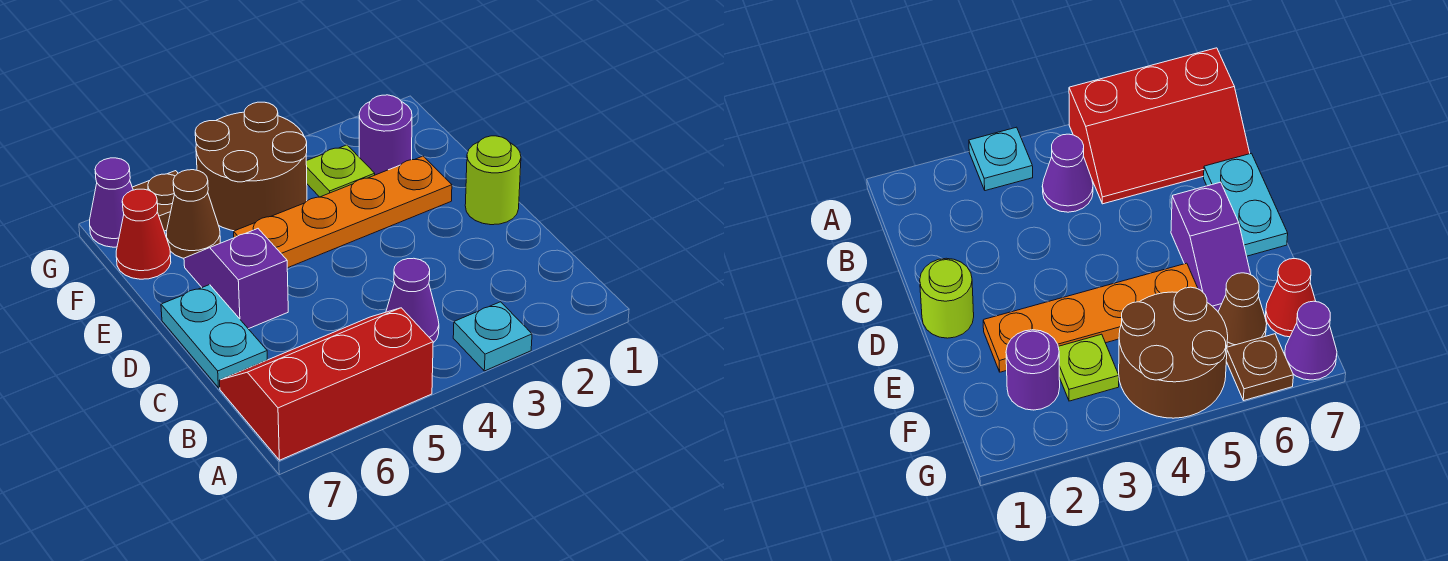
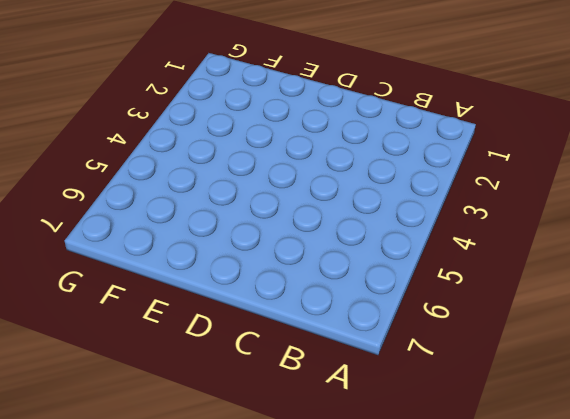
none -> cyan 1x1 plate [453,302,532,371]
none -> red 2x3 slope [220,308,433,460]
none -> purple 1x1 cone [386,258,439,343]

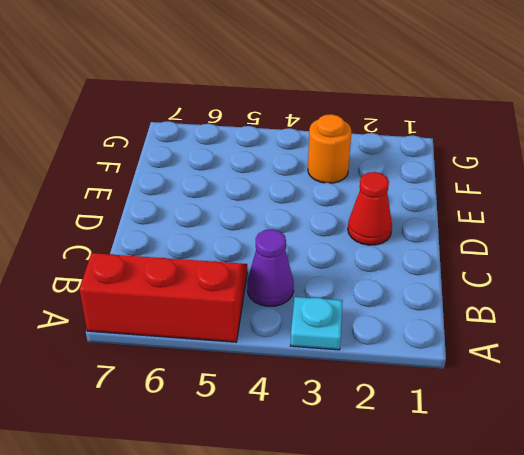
red 1x1 cone [348,172,392,245] -> red 1x1 cone moved to [116,189,171,279]
orange 1x1 round brick [308,114,351,183] -> lime 1x1 plate [306,145,375,197]
none -> cyan 1x2 plate [161,285,267,388]
none -> lime 1x1 round brick [465,136,521,225]
none -> purple 1x2 slope [184,229,288,329]

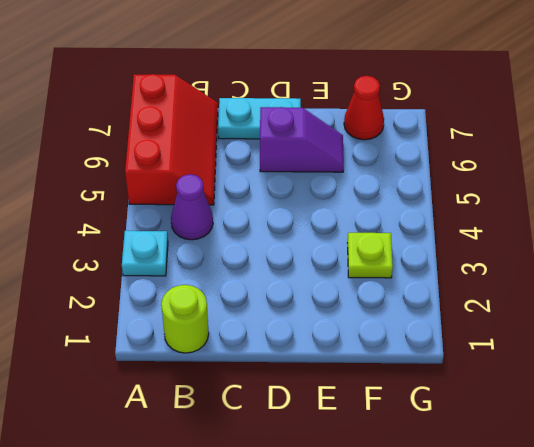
lime 1x1 round brick [161,285,209,353] -> lime 1x1 round brick moved to [465,136,521,225]
none -> orange 1x4 plate [234,156,452,268]
none -> purple 1x1 round brick [359,95,412,175]
none -> brown 2x2 round brick [195,102,307,231]

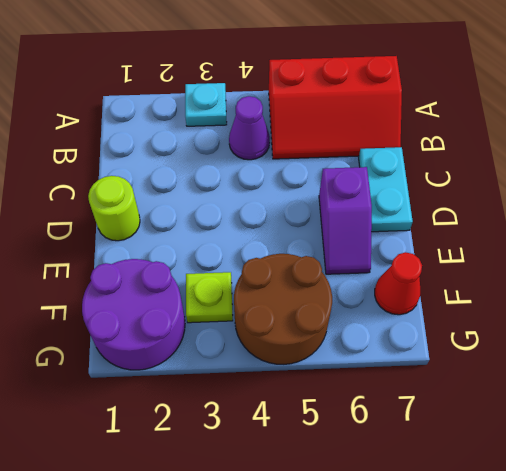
purple 2x2 round brick [82,259,185,370] -> purple 1x1 round brick [359,95,412,175]
none -> orange 1x4 plate [234,156,452,268]
none -> brown 1x1 cone [166,170,220,258]
none -> brown 1x1 plate [132,171,178,231]

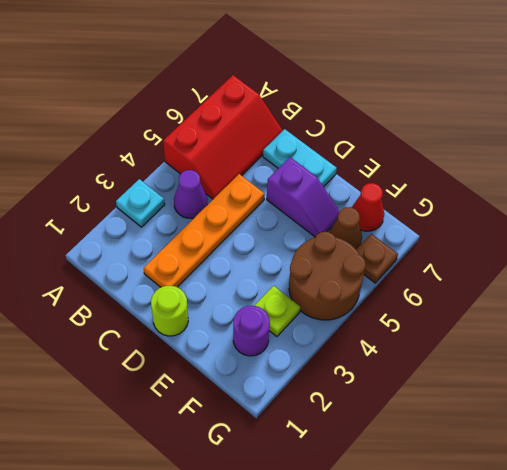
orange 1x4 plate [144,174,264,287] -> orange 1x4 plate moved to [234,156,452,268]
none -> purple 1x1 cone [90,158,133,247]

